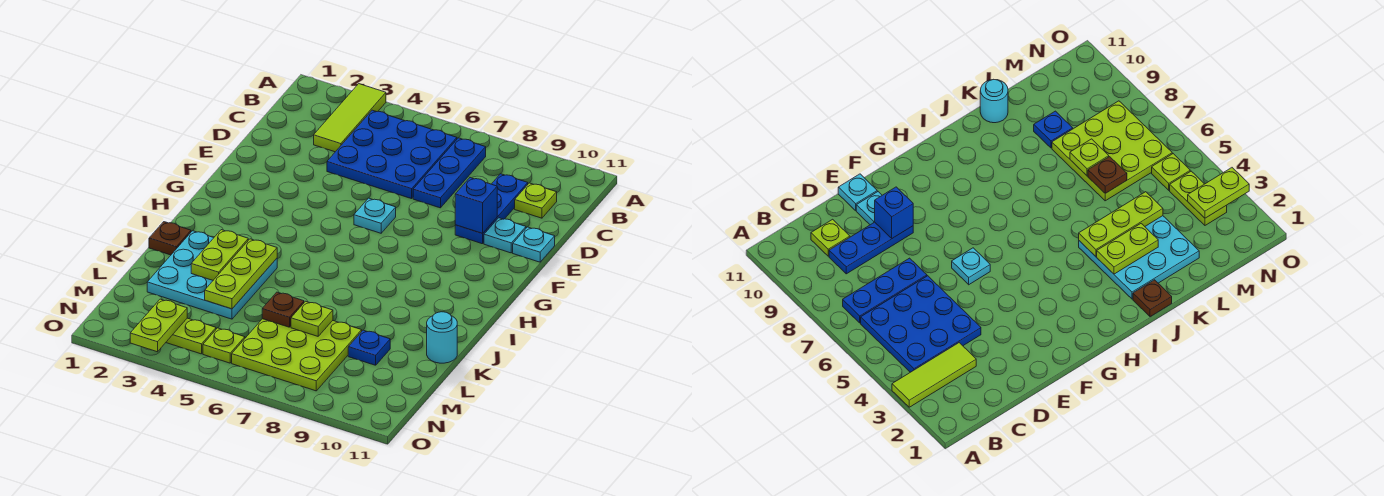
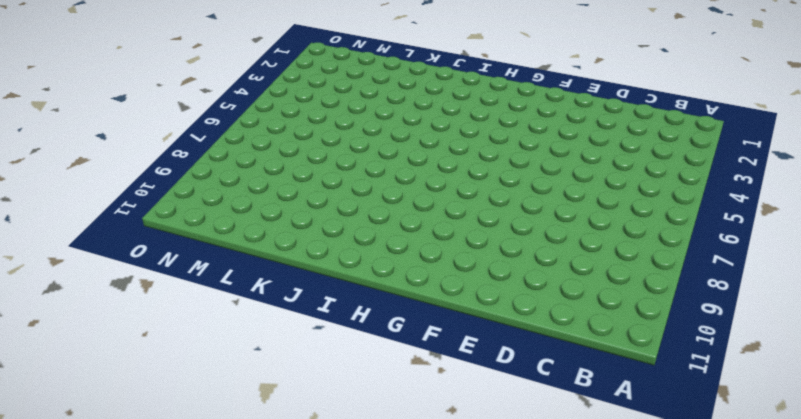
none -> lime 1x3 tile [314,84,386,152]
none -> blue 3x3 plate [327,110,457,199]
none -> blue 1x3 plate [413,138,486,208]

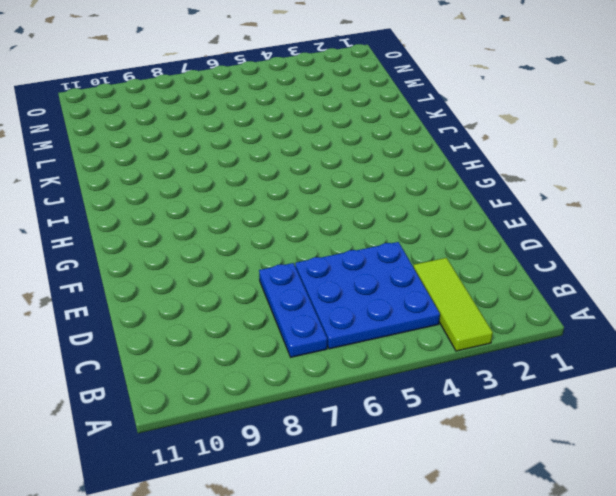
none -> blue 1x3 plate [455,174,528,244]
none -> lime 1x1 plate [515,183,557,218]
none -> cyan 1x1 plate [484,218,526,253]

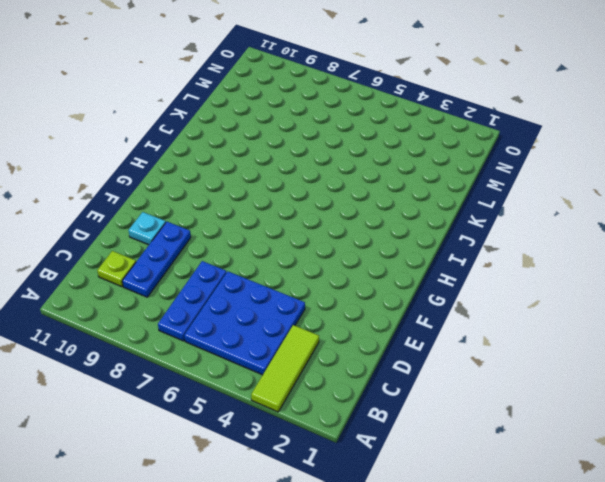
none -> cyan 1x1 plate [513,227,555,262]
none -> cyan 1x1 plate [354,198,396,233]
none -> brown 1x1 plate [149,222,191,255]

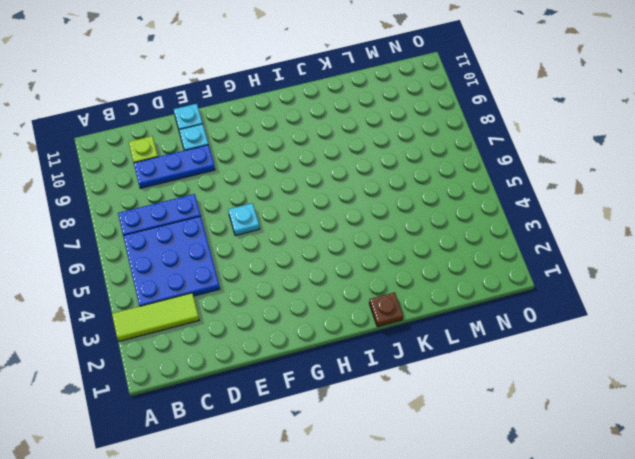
none -> cyan 3x3 plate [147,231,277,319]
none -> cyan 1x1 round brick [427,312,457,363]
none -> lime 3x3 plate [232,319,362,391]

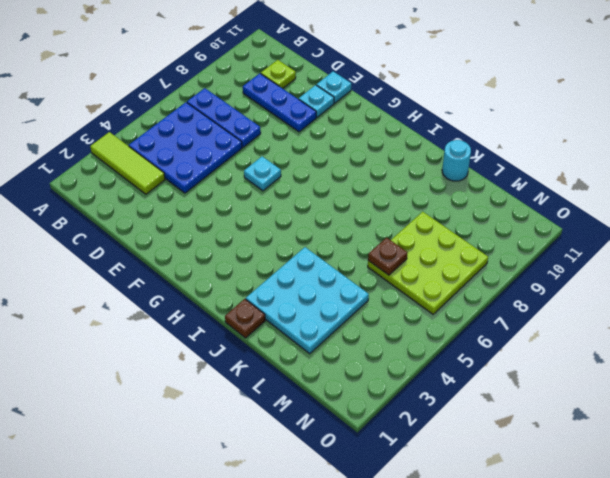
none -> blue 1x1 plate [348,330,390,365]
none -> lime 1x2 plate [166,318,216,354]
none -> lime 1x1 plate [203,328,245,363]

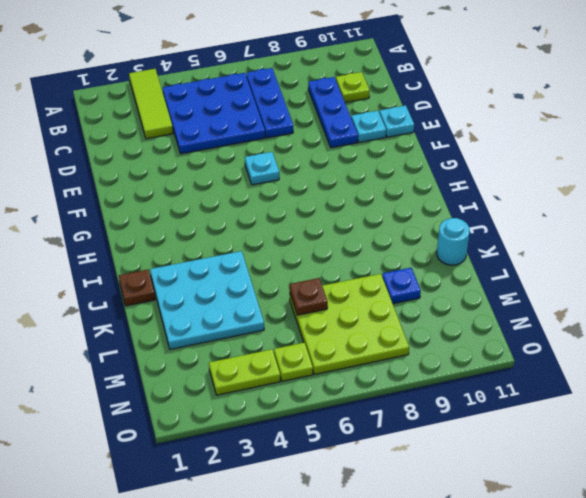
none -> blue 1x1 brick [455,178,497,233]
none -> lime 1x2 plate [191,230,248,280]
none -> lime 1x3 plate [205,239,277,309]

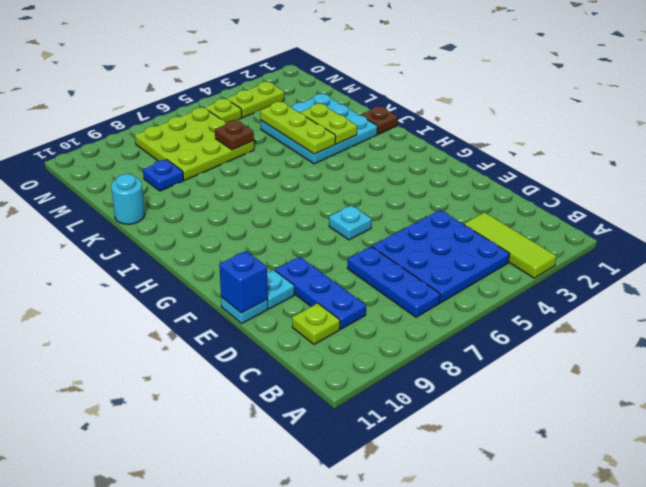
blue 1x1 brick [219,251,268,313] -> blue 1x1 brick moved to [455,178,497,233]
none -> lime 1x1 plate [291,301,333,336]
none -> lime 1x2 plate [130,299,187,352]

